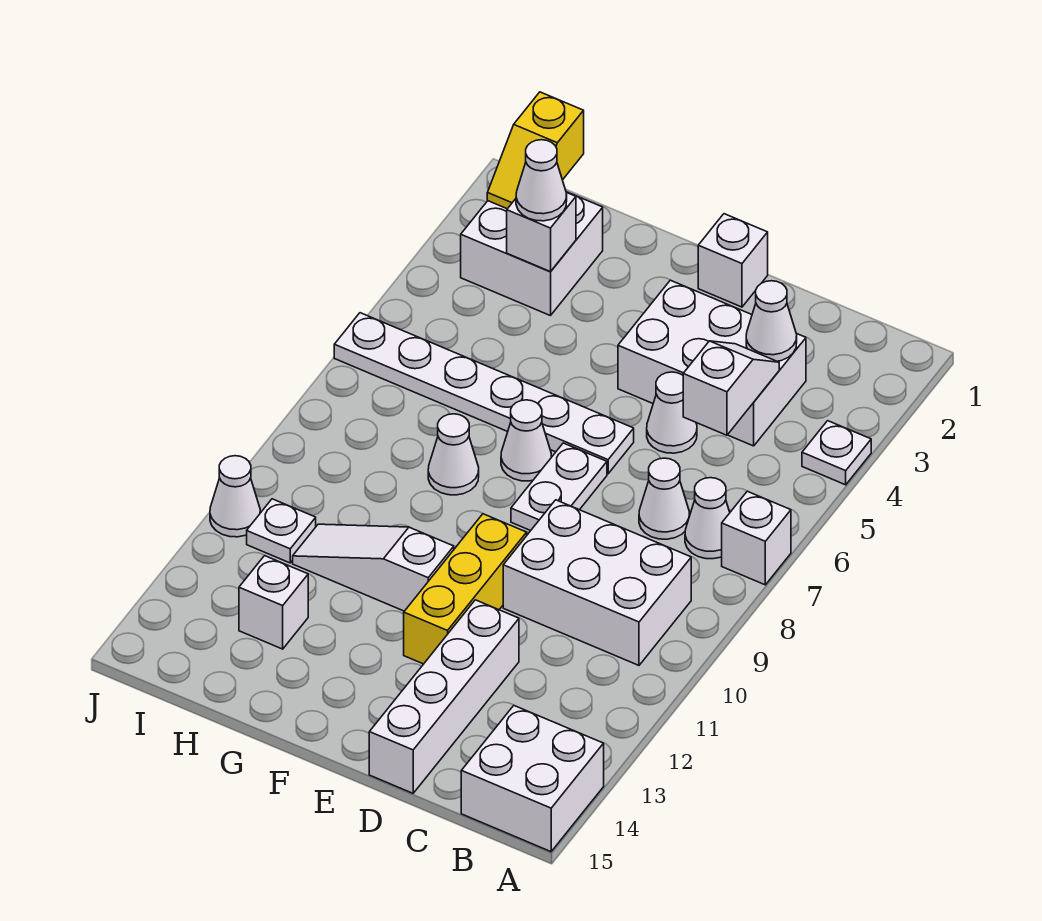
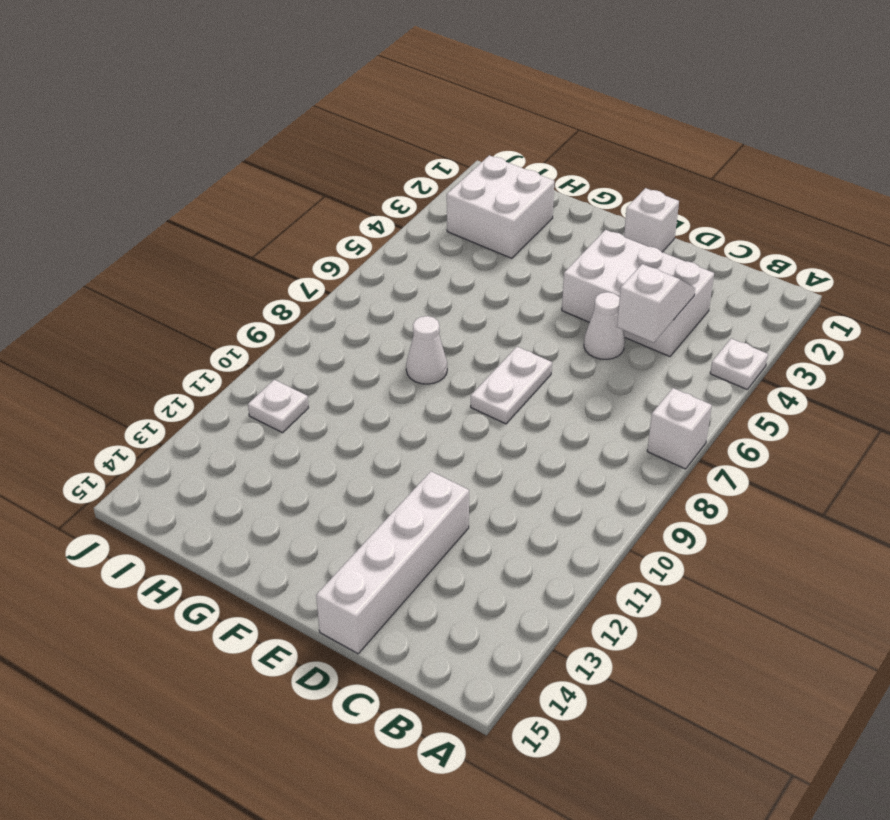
none -> white 2x2 brick [461,706,604,852]
none -> white 1x1 cone [685,478,730,559]
none -> white 2x3 brick [503,500,691,665]

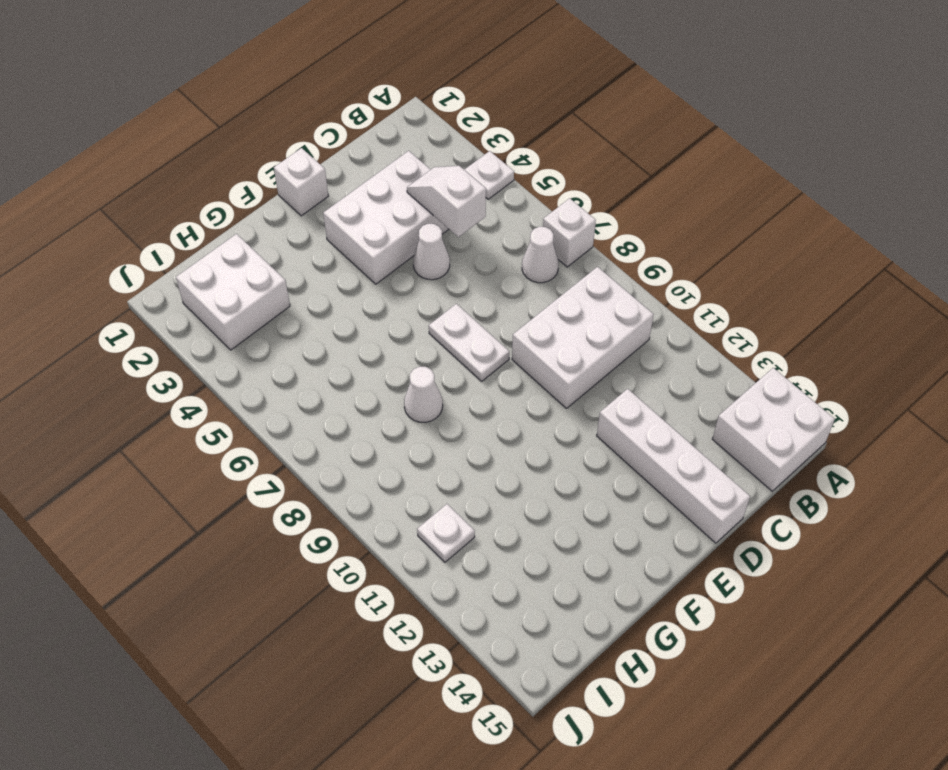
none -> white 1x1 cone [639,458,690,539]
none -> white 1x6 plate [334,313,634,474]
none -> yellow 1x3 brick [404,514,527,664]

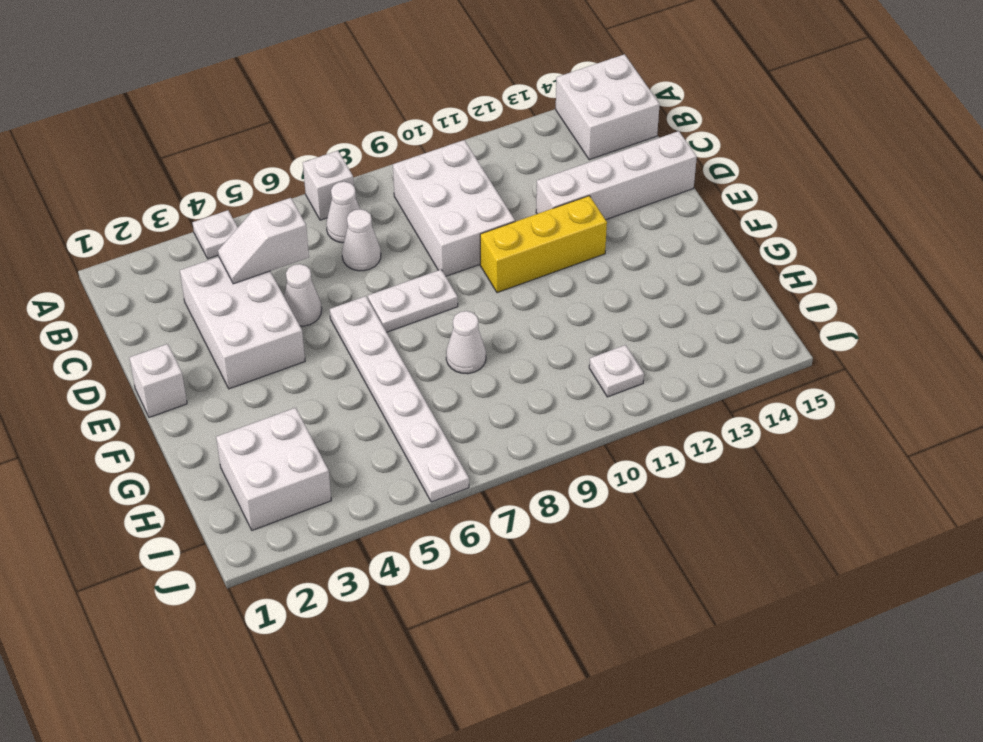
none -> white 1x1 cone [501,400,551,481]
none -> white 1x3 slope [293,524,454,611]
none -> white 1x1 brick [239,556,308,649]

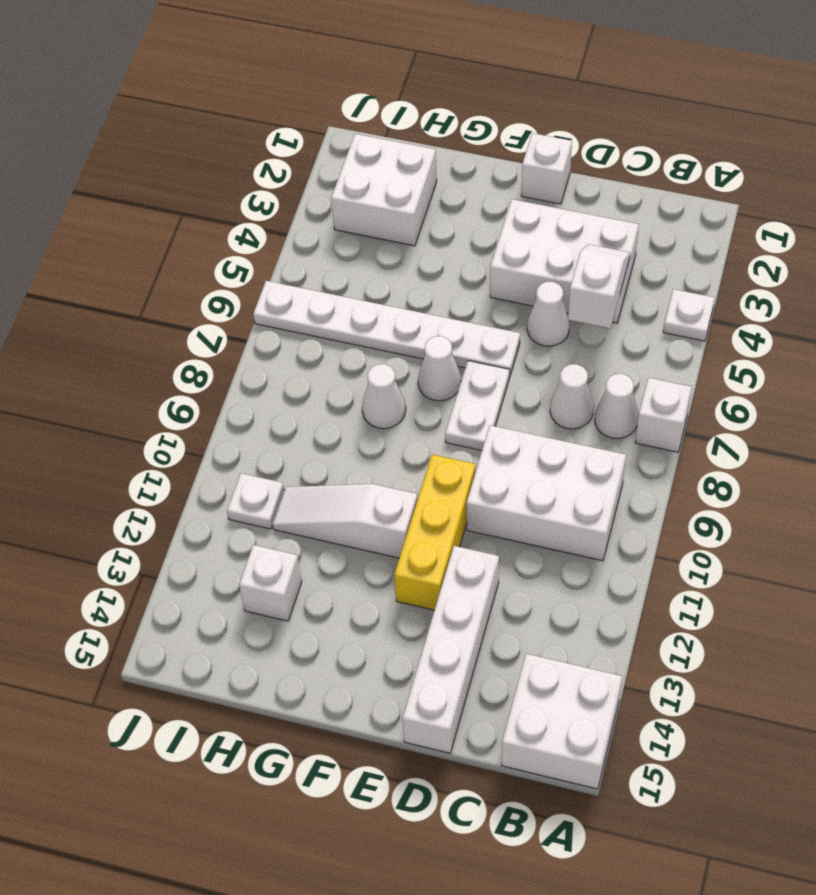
none -> white 1x1 cone [210,456,260,537]
none -> white 1x1 cone [746,281,797,361]
none -> white 1x1 brick [507,192,576,272]

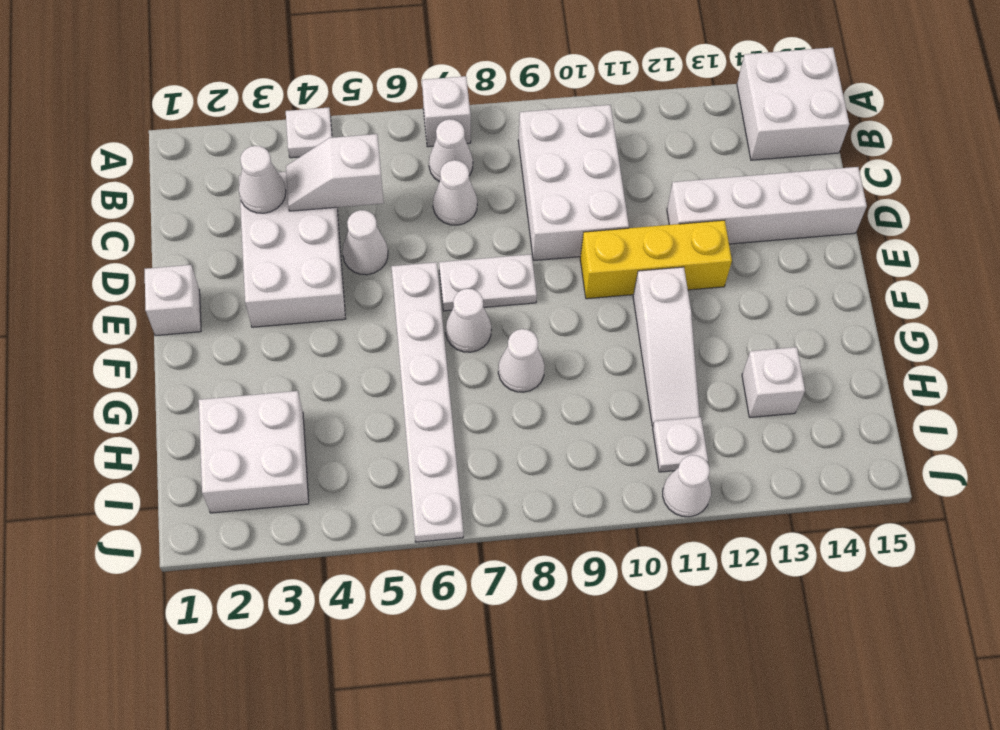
none -> white 1x1 brick [507,192,576,272]
none -> yellow 1x2 slope [487,92,584,209]
none -> white 1x1 cone [516,140,567,221]

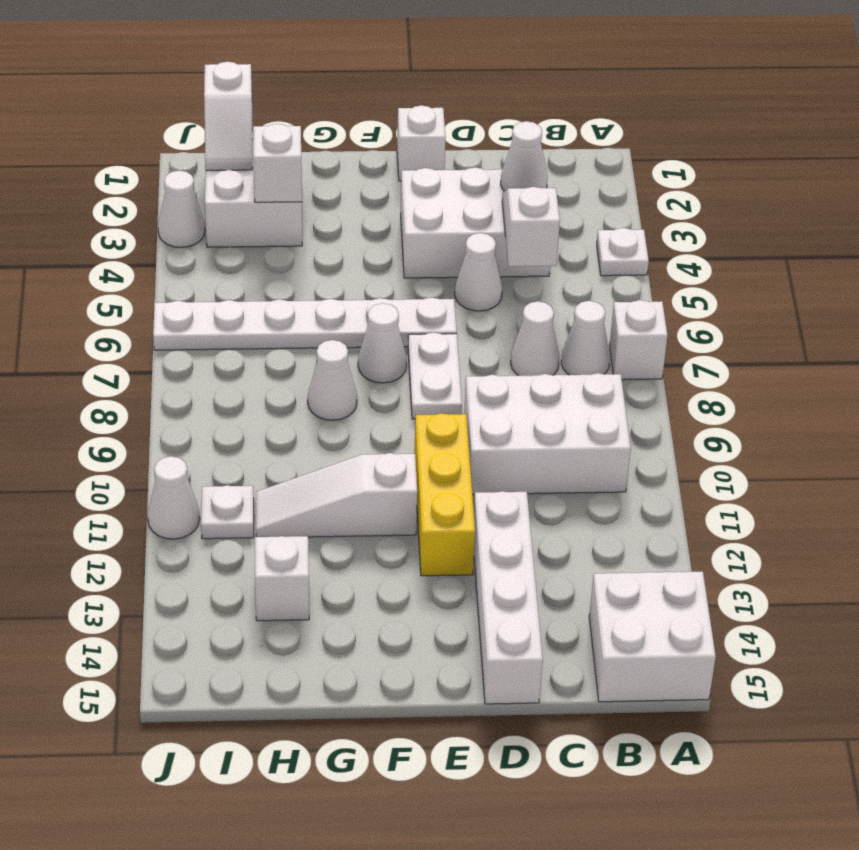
white 1x2 slope [204,62,252,171] -> yellow 1x2 slope [487,92,584,209]
white 1x1 cone [158,171,205,247] -> white 1x1 cone moved to [516,140,567,221]

